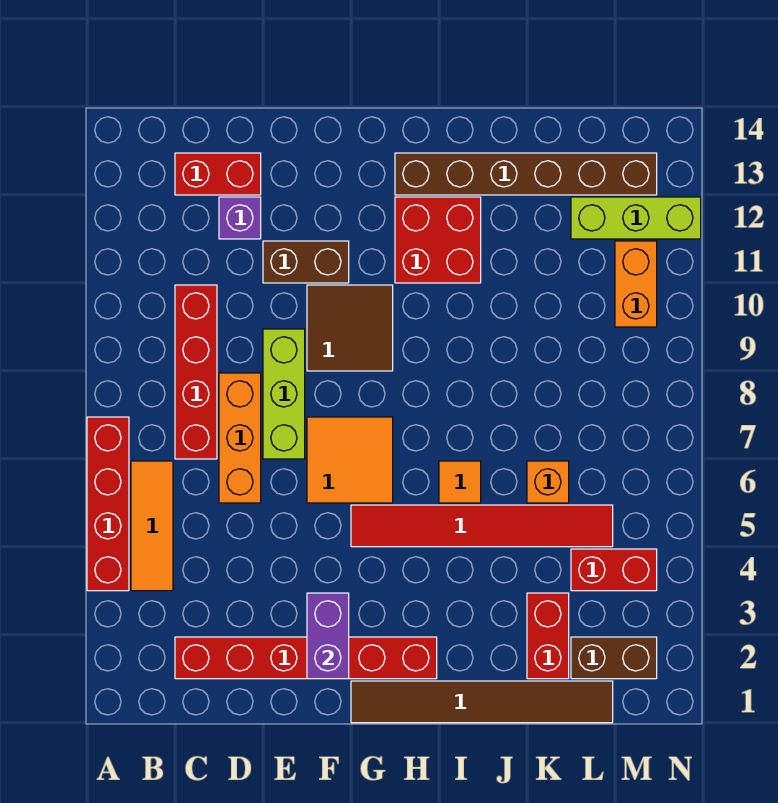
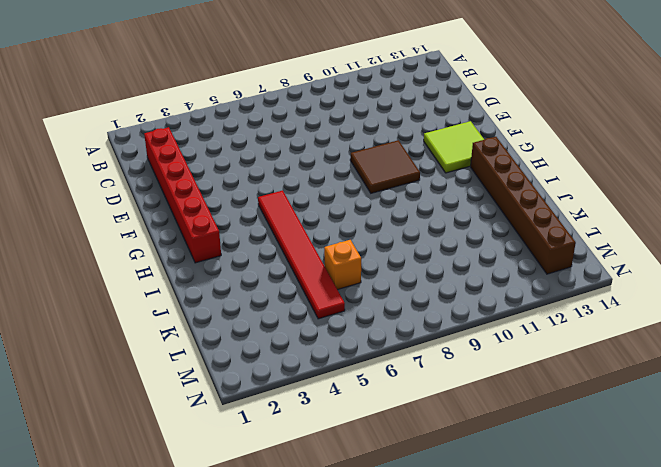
lime 2x2 tile [424,121,484,173] -> none
none -> red 1x4 brick [87,417,129,591]
none -> orange 1x3 tile [131,461,173,591]
none -> red 1x4 brick [175,285,217,459]

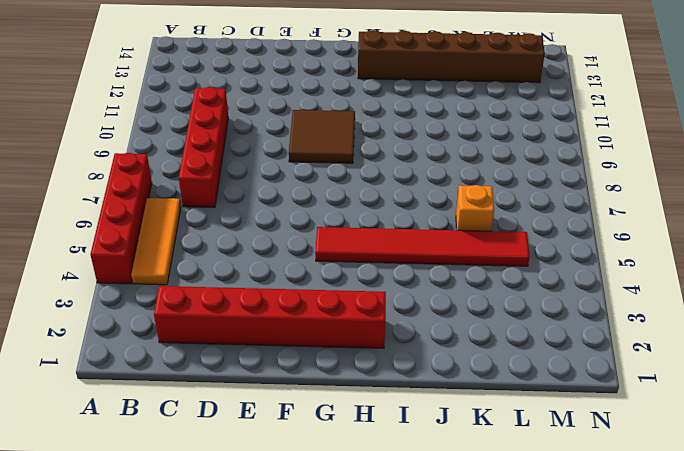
none -> red 1x2 brick [175,153,261,195]
none -> orange 1x3 brick [219,373,261,503]
none -> purple 1x1 brick [219,197,261,239]

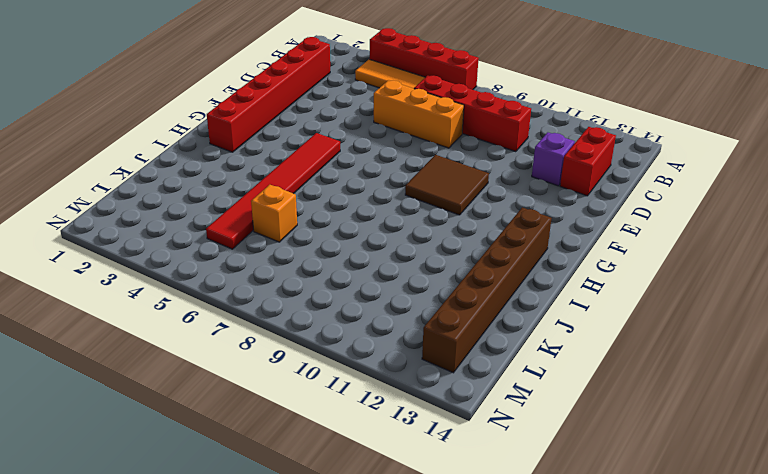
none -> lime 1x3 brick [263,329,305,459]
none -> brown 1x2 brick [263,241,349,283]
none -> orange 2x2 tile [307,417,393,503]

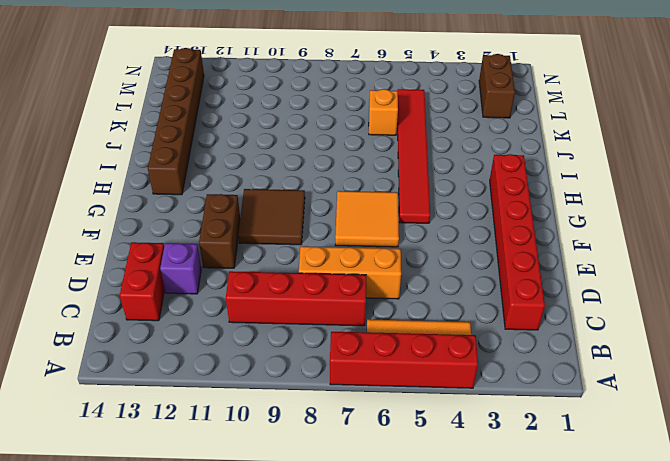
none -> lime 1x3 brick [263,329,305,459]
none -> brown 1x6 tile [351,681,613,723]
none -> red 2x2 brick [395,197,481,283]

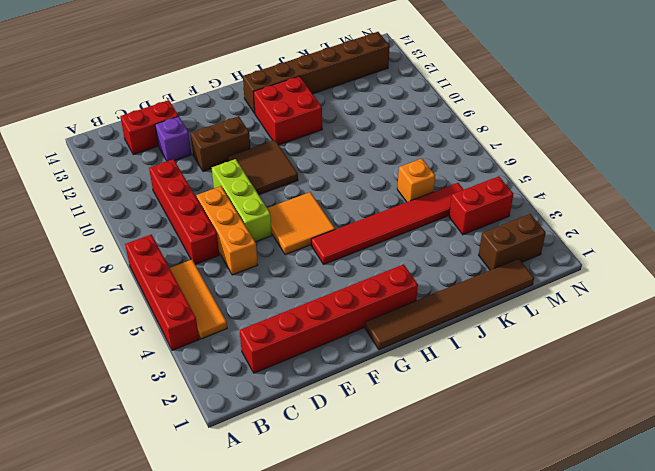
none -> orange 1x1 tile [439,461,481,503]
none -> red 1x2 brick [527,593,569,679]
none -> lime 1x3 brick [571,197,701,239]

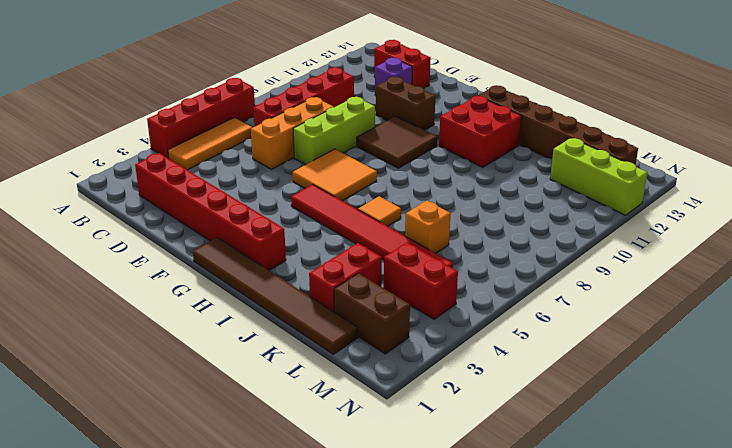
none -> orange 1x2 brick [615,241,657,327]
none -> purple 1x2 brick [307,593,349,679]

